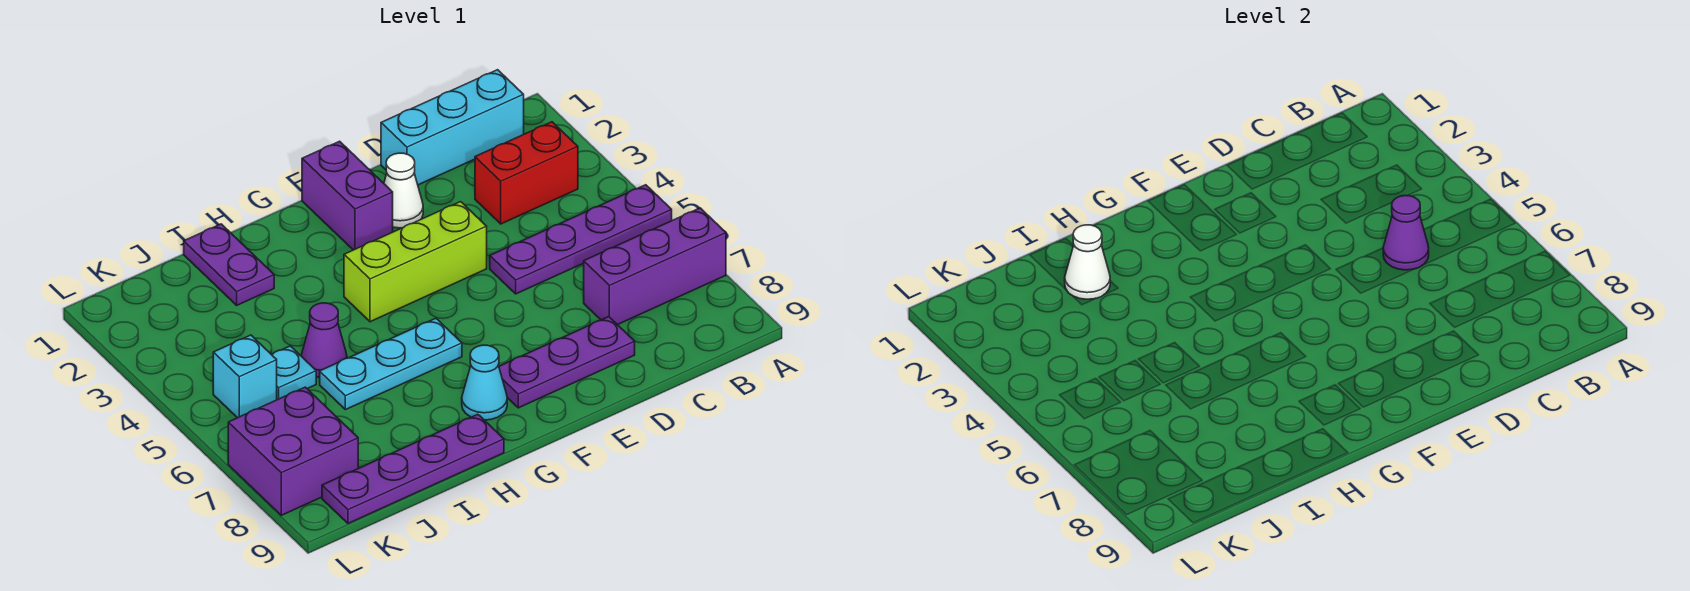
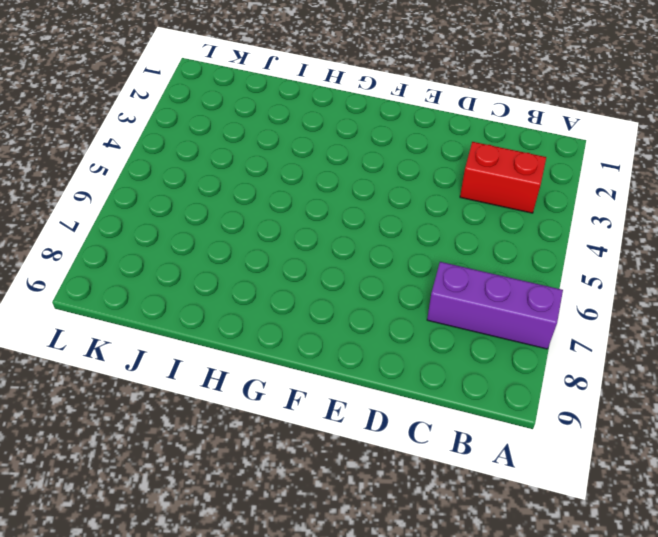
none -> purple 1x4 plate [490,185,672,294]
none -> cyan 1x3 brick [381,70,524,185]
none -> purple 1x3 plate [499,317,635,408]

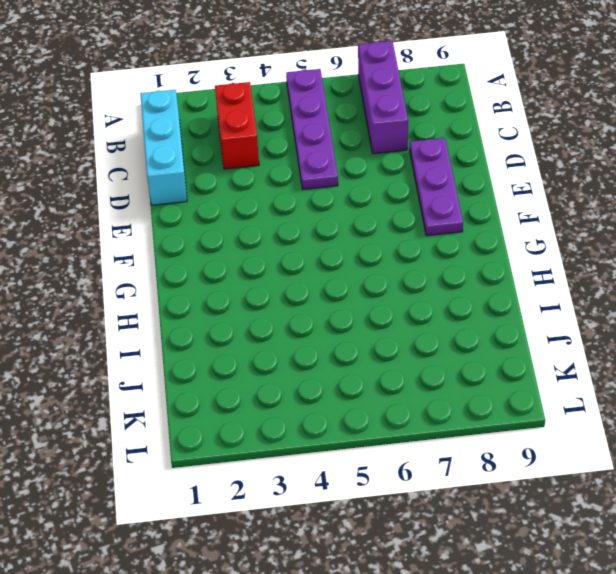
none -> white 1x1 cone [384,153,423,228]
none -> lime 1x3 brick [344,202,487,322]
none -> purple 1x2 brick [302,141,393,250]

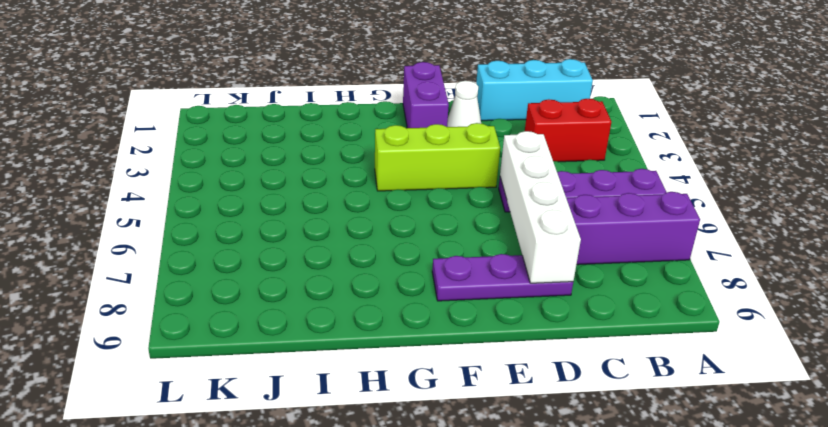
white 1x4 brick [500,131,581,283] -> none
none -> cyan 1x3 plate [320,318,462,410]
none -> cyan 1x1 cone [462,345,507,420]
none -> purple 1x4 plate [322,414,504,524]

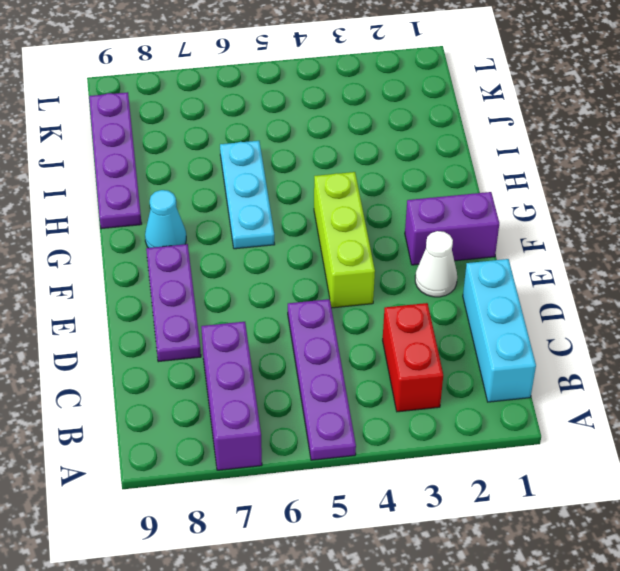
none -> purple 1x2 plate [184,224,274,305]
none -> purple 1x1 cone [301,303,347,377]
none -> cyan 1x1 plate [271,346,316,400]

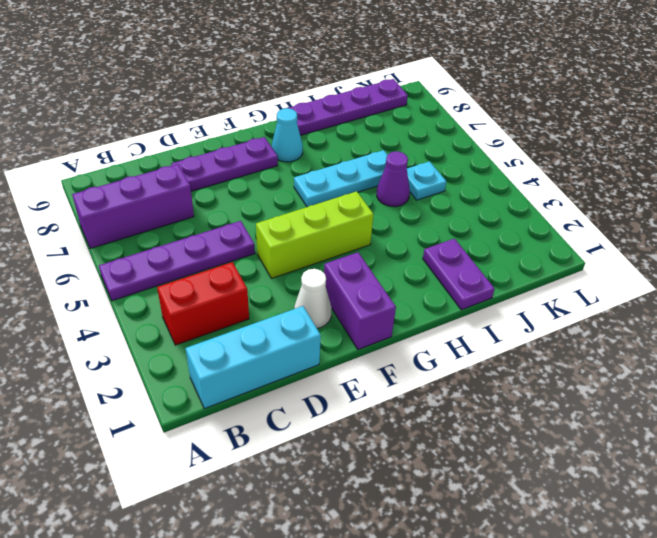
none -> cyan 1x1 brick [213,335,277,418]
none -> purple 2x2 brick [228,387,358,515]
none -> purple 1x1 cone [1383,195,1429,270]

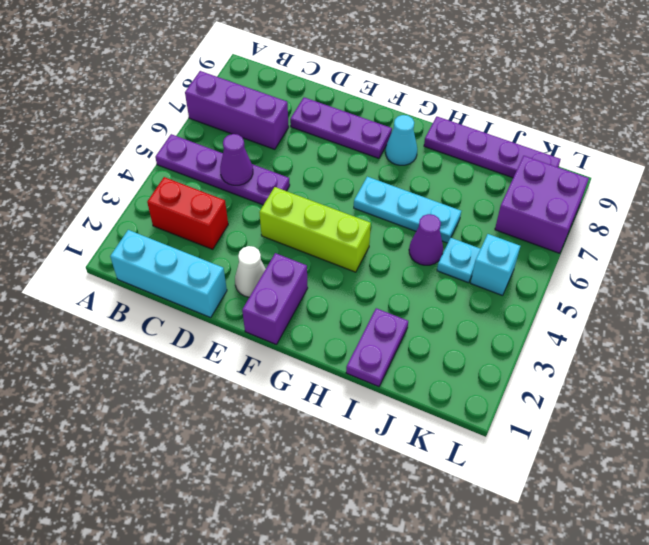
none -> white 1x1 cone [1065,225,1110,299]

